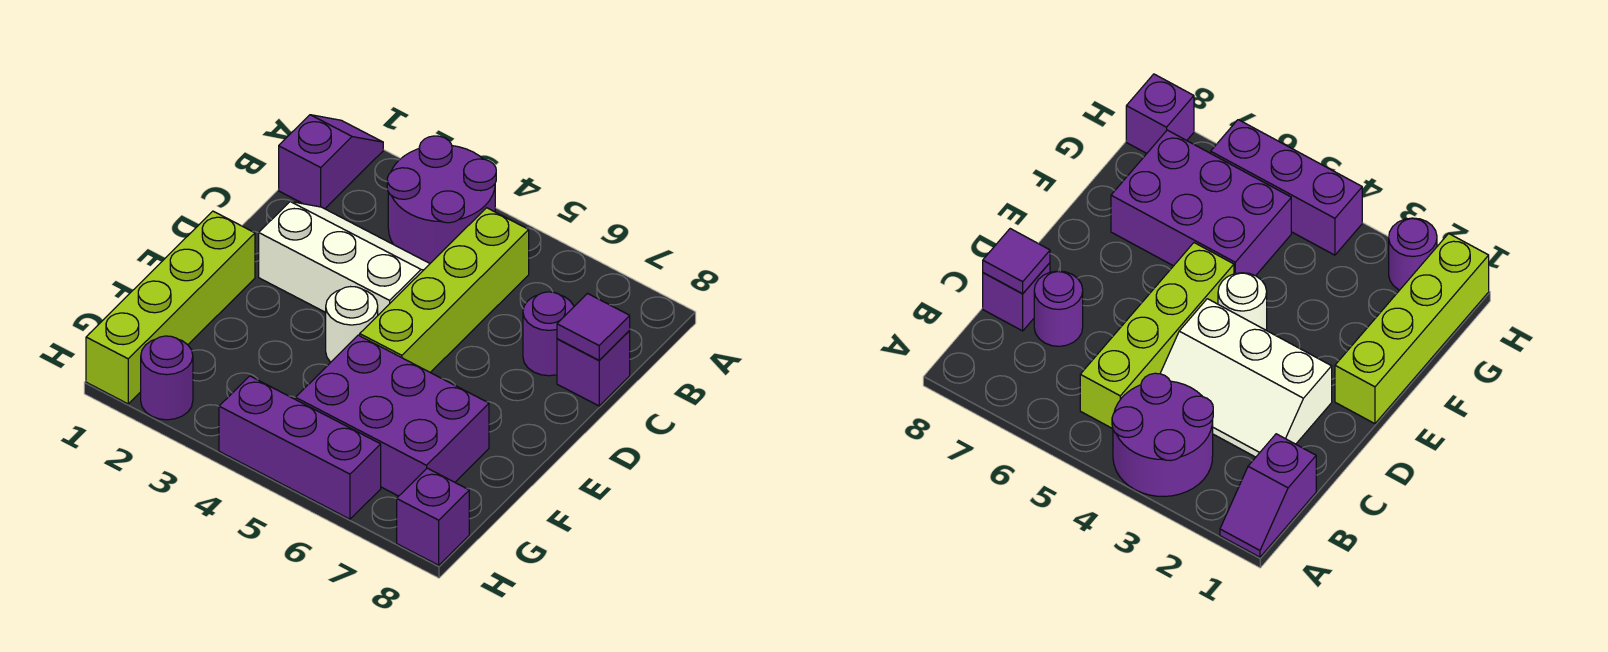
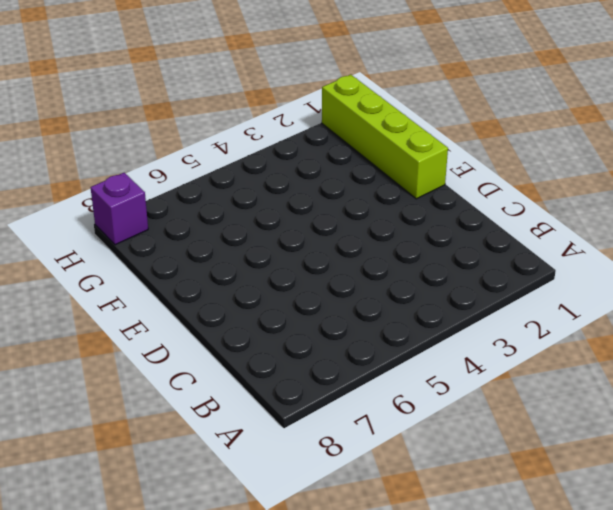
none -> purple 1x2 slope [279,115,383,209]
none -> purple 2x2 round brick [387,136,496,263]
none -> lime 1x4 brick [360,208,529,372]

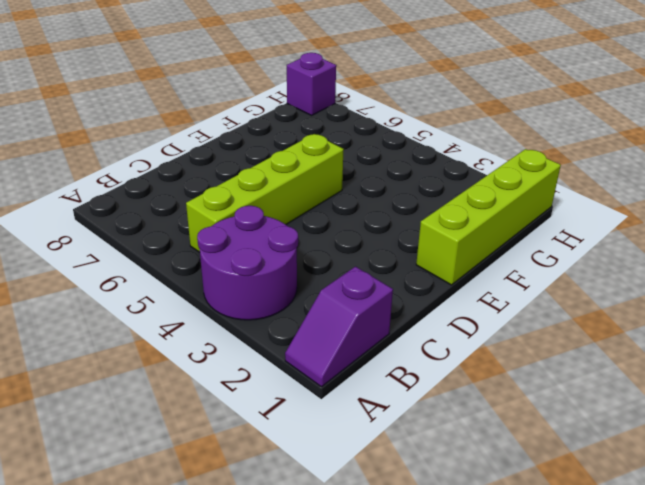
none -> white 2x3 slope [259,202,430,315]
none -> purple 1x1 round brick [523,292,574,376]
none -> purple 1x1 brick [557,330,630,406]

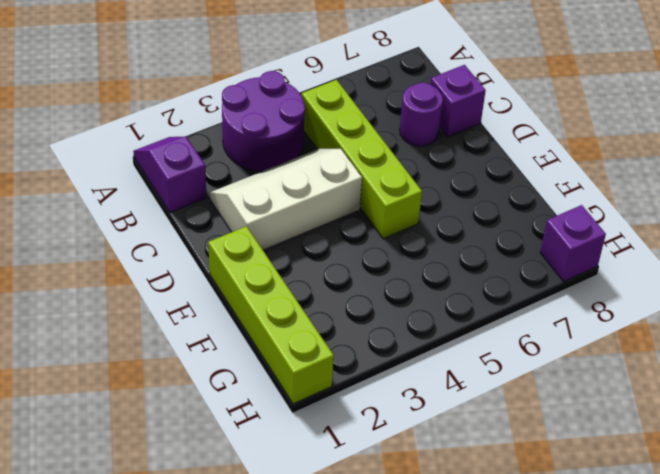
none -> white 1x1 round brick [326,287,378,362]
none -> purple 2x3 brick [296,335,489,496]
none -> purple 1x1 round brick [141,336,193,420]

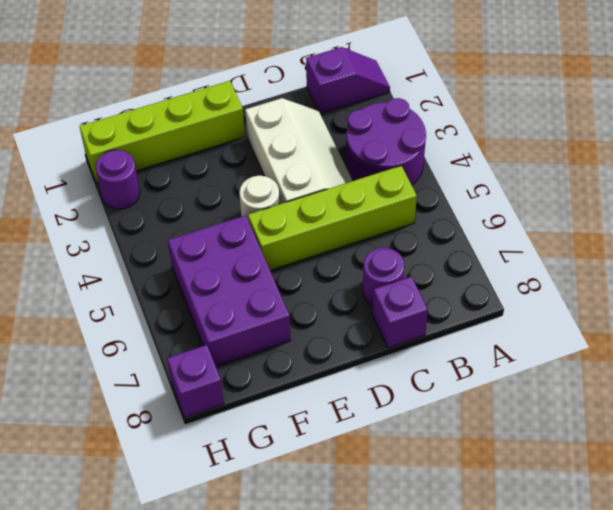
none -> purple 1x3 brick [219,376,381,519]
none -> purple 1x1 tile [557,294,630,360]

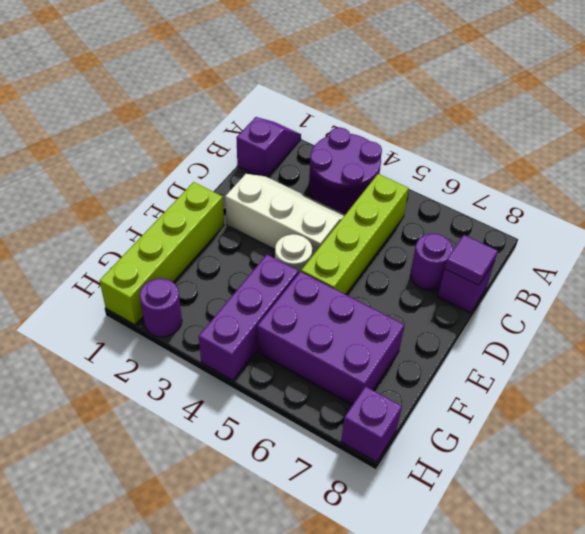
purple 1x3 brick [199,255,299,380] -> purple 1x3 brick turned to [219,376,381,519]

